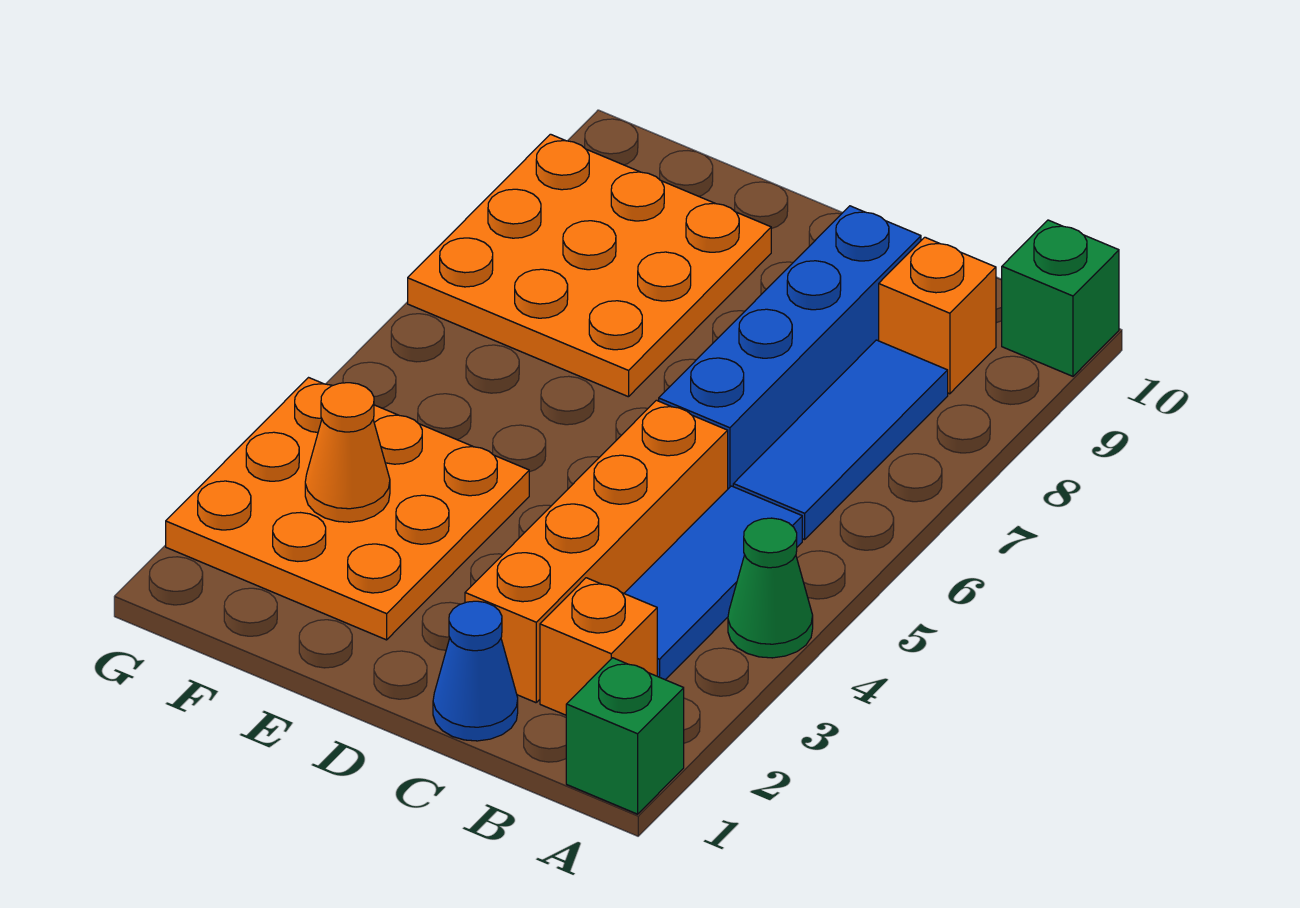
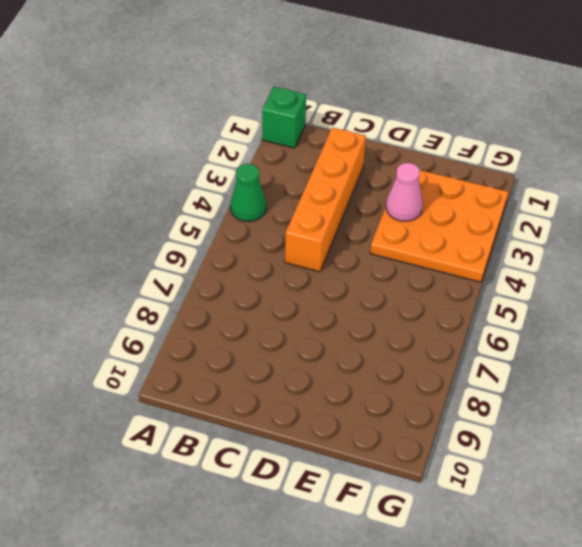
pink 1x1 cone [386,163,423,221] -> none
none -> green 1x1 brick [1002,220,1119,376]
none -> orange 1x1 brick [540,578,657,715]
none -> blue 1x3 tile [624,486,802,680]

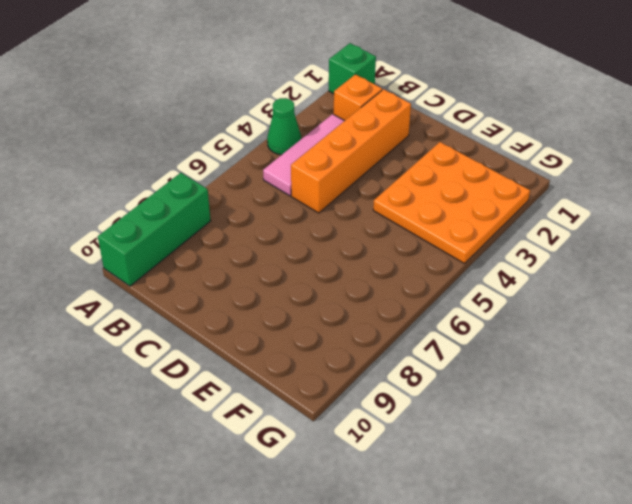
green 1x3 brick [98,173,211,286] -> green 1x1 brick [1002,220,1119,376]
pink 1x3 tile [263,114,344,196] -> blue 1x3 tile [624,486,802,680]
none -> blue 1x3 tile [733,340,948,540]
none -> orange 1x1 brick [879,237,996,394]
none -> blue 1x1 cone [433,601,518,741]

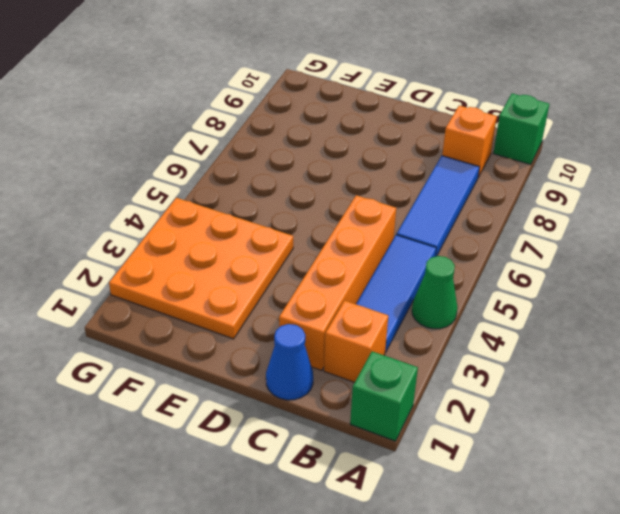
none -> blue 1x4 brick [659,206,921,489]
none -> orange 3x3 plate [408,134,771,397]
none -> orange 1x1 cone [305,383,390,522]

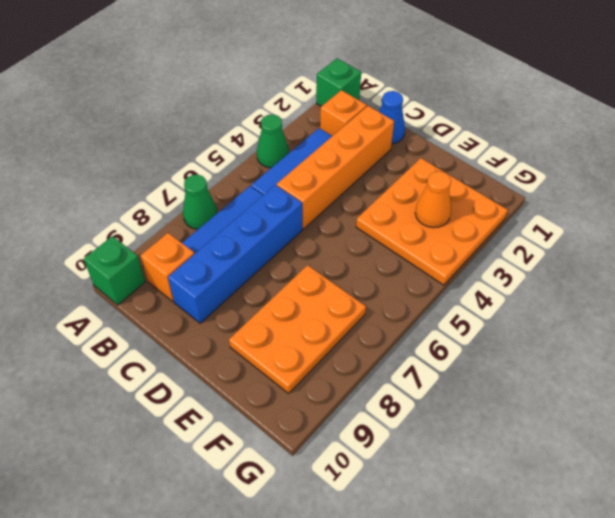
green 1x1 cone [183,175,218,229] -> none
orange 2x3 plate [229,265,366,393] -> orange 3x3 plate [408,134,771,397]

